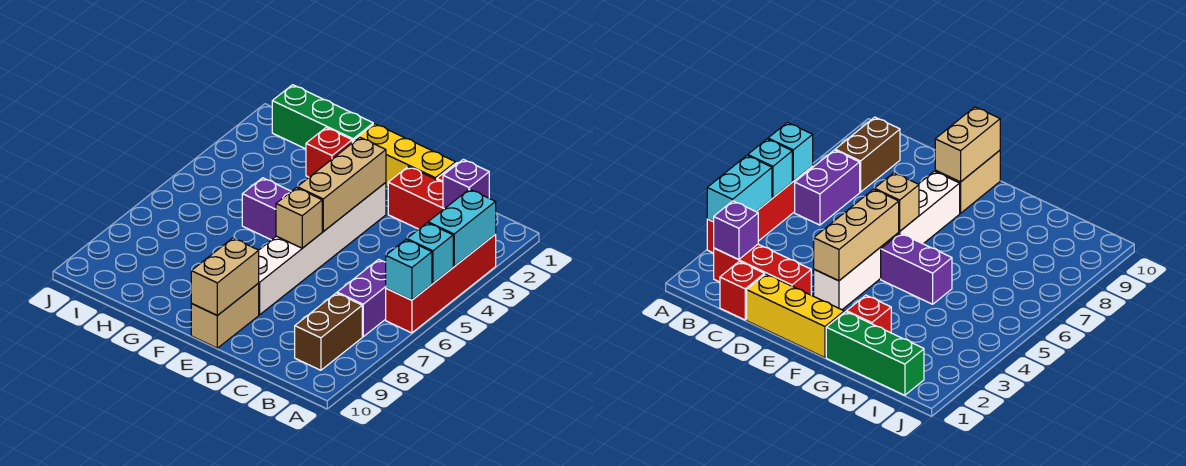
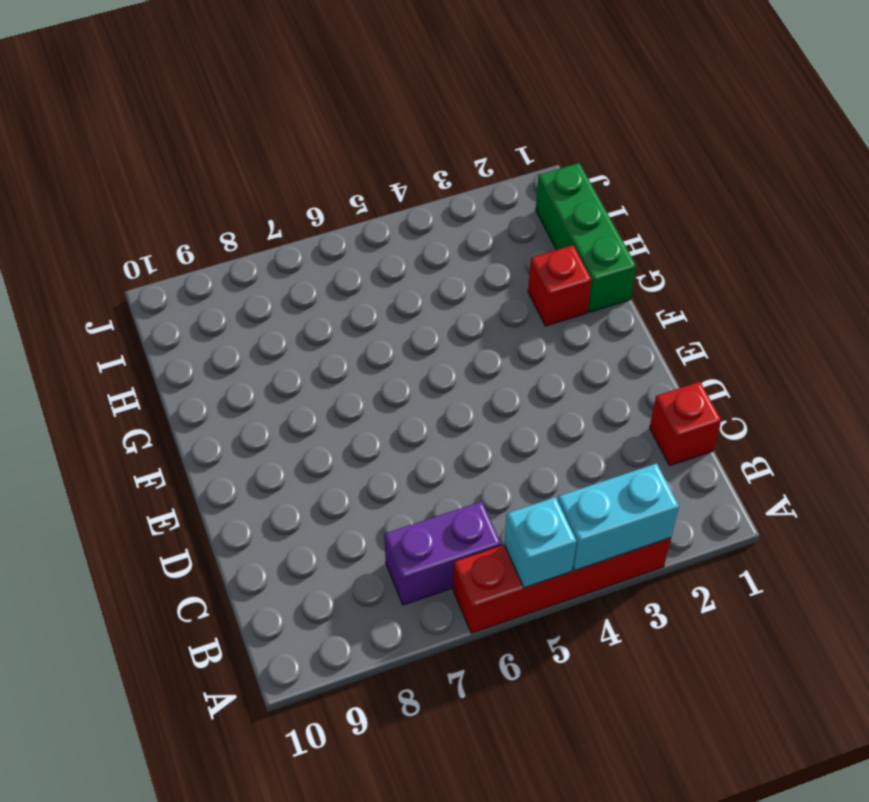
none -> red 1x3 brick [388,166,444,229]
none -> brown 1x2 brick [295,293,362,370]
none -> yellow 1x3 brick [355,124,456,188]

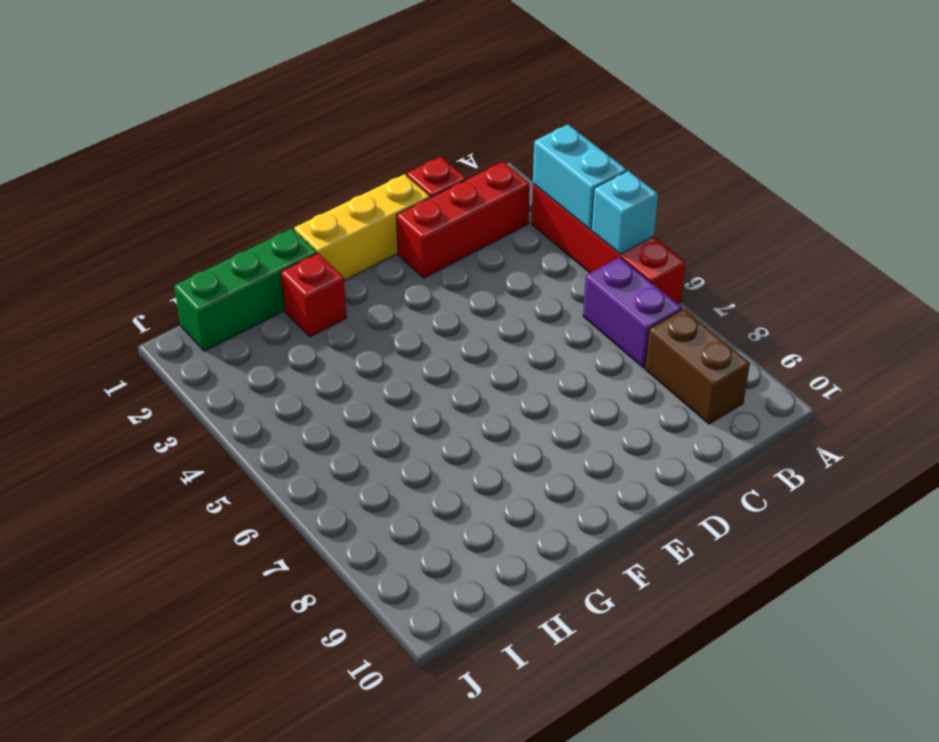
none -> white 1x6 brick [259,182,386,315]
none -> tan 1x2 brick [191,283,259,348]
none -> purple 1x2 brick [242,178,291,240]

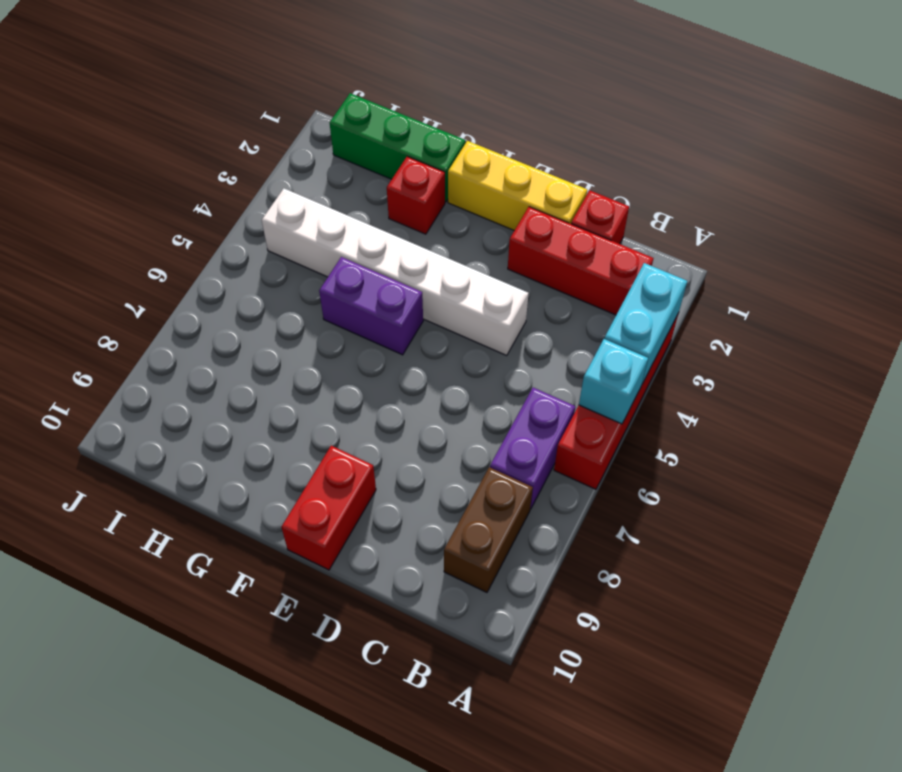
white 1x6 brick [262,189,529,355] -> white 1x6 brick turned to [259,182,386,315]
red 1x2 brick [282,446,376,570] -> tan 1x2 brick [191,283,259,348]
none -> cyan 1x1 brick [386,240,432,300]
none -> purple 1x1 brick [443,159,489,209]
none -> tan 1x3 brick [297,137,386,232]

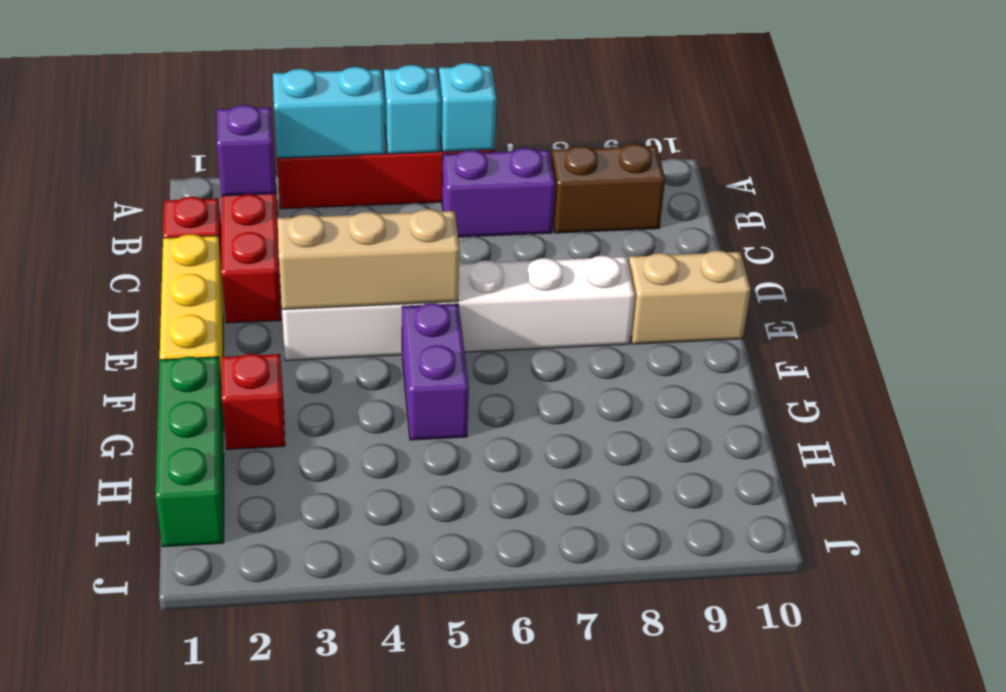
none -> tan 1x1 brick [276,188,322,248]
none -> tan 1x2 brick [191,238,259,316]

